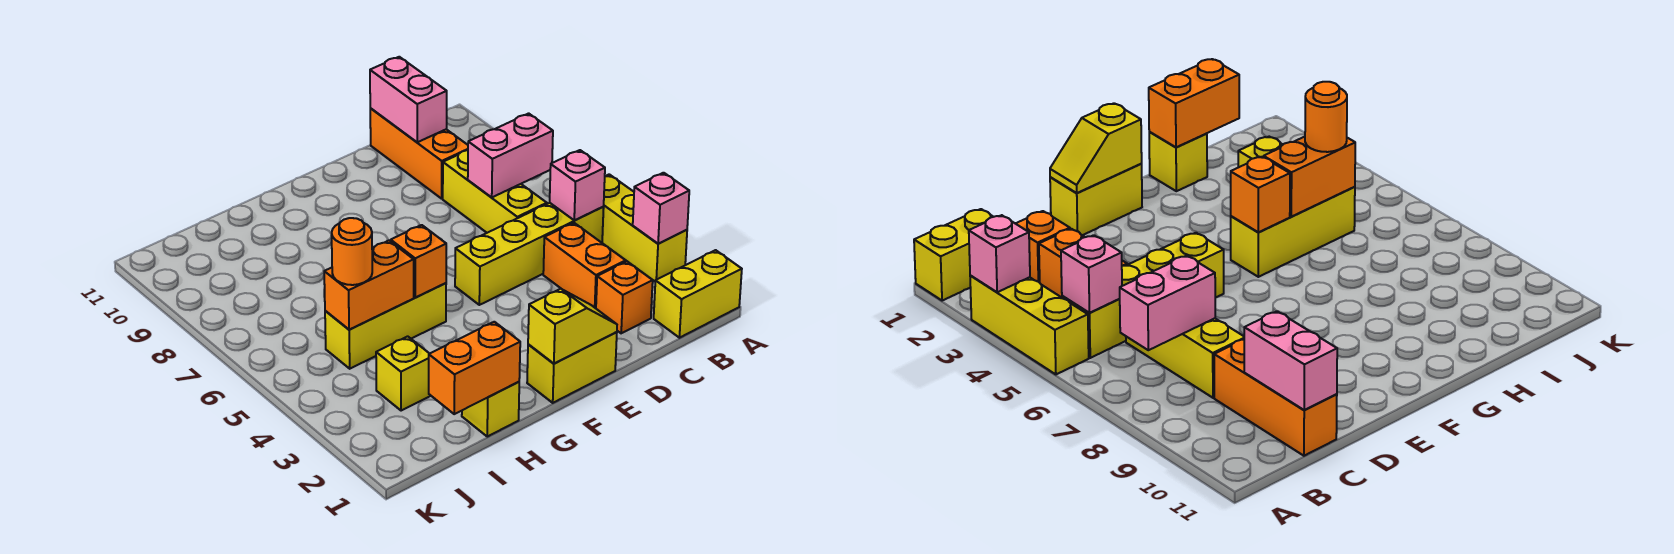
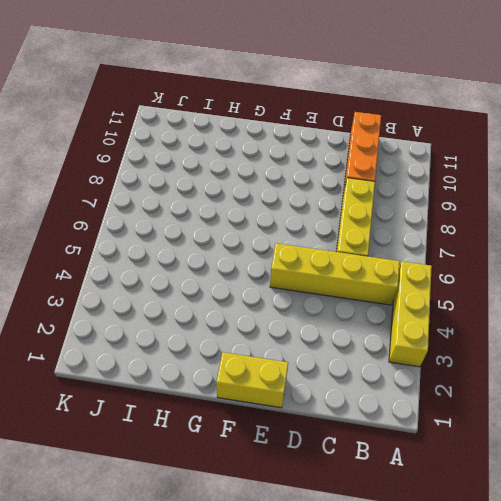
none -> yellow 1x2 brick [654,250,742,338]
none -> orange 1x1 brick [596,262,653,333]
none -> orange 1x2 brick [543,223,626,308]

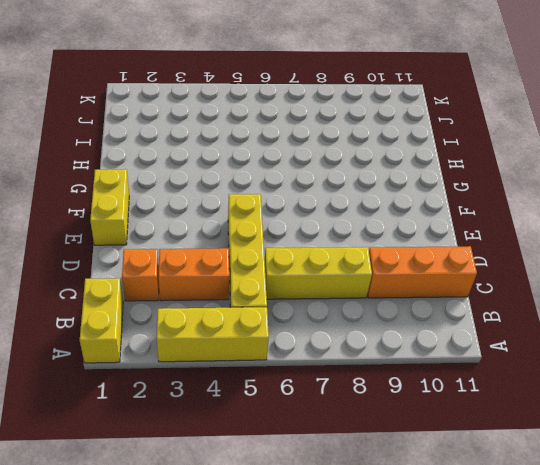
none -> yellow 1x3 brick [325,283,446,369]
none -> yellow 1x1 brick [462,382,519,437]
none -> yellow 1x1 brick [376,336,431,411]

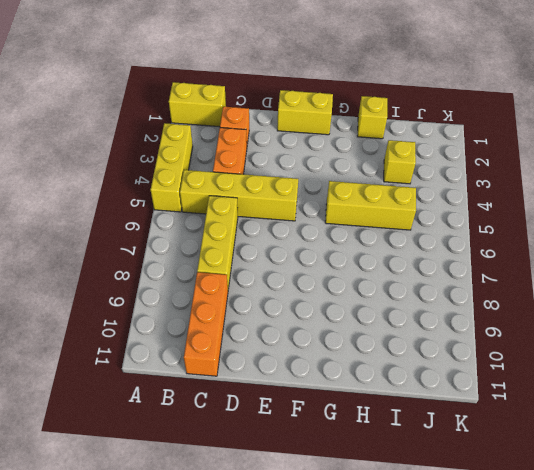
none -> pink 1x1 brick [633,173,689,244]
none -> pink 1x1 brick [550,150,605,220]
none -> pink 1x2 brick [468,113,553,197]

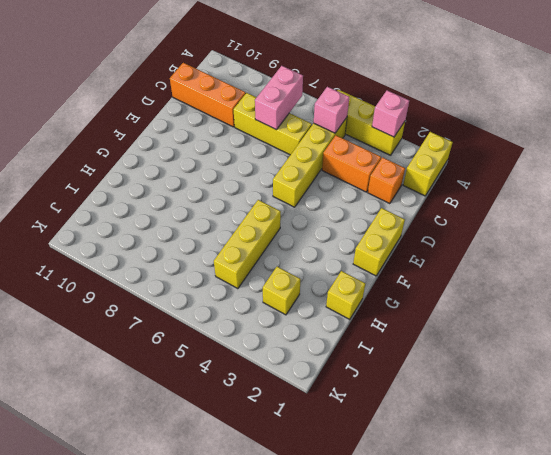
none -> pink 1x2 brick [370,57,447,142]
none -> yellow 1x2 slope [528,289,617,364]
none -> orange 1x1 brick [391,225,446,298]

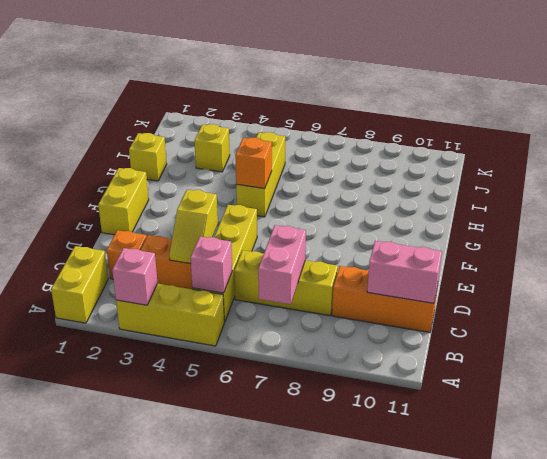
yellow 1x2 slope [169,190,218,264] -> yellow 1x2 slope moved to [528,289,617,364]
none -> orange 1x2 brick [429,322,520,414]
none -> orange 1x2 brick [324,241,414,330]
none -> orange 1x1 round brick [332,218,372,285]

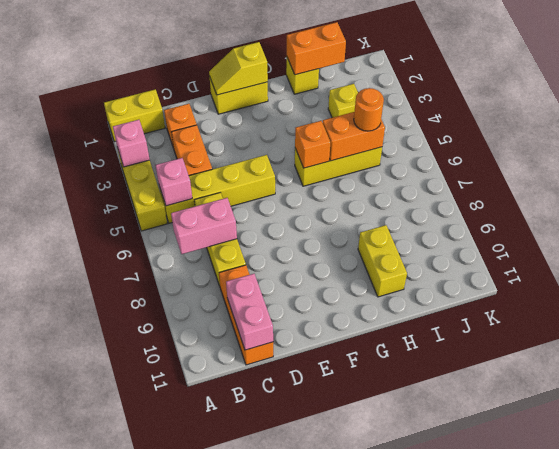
yellow 1x2 brick [358,225,407,297] -> none

